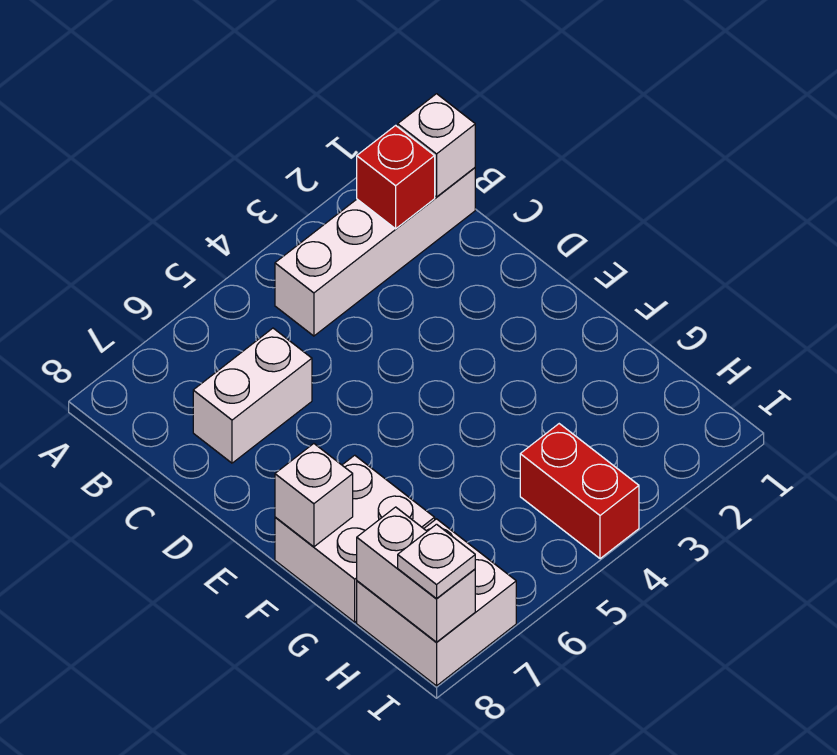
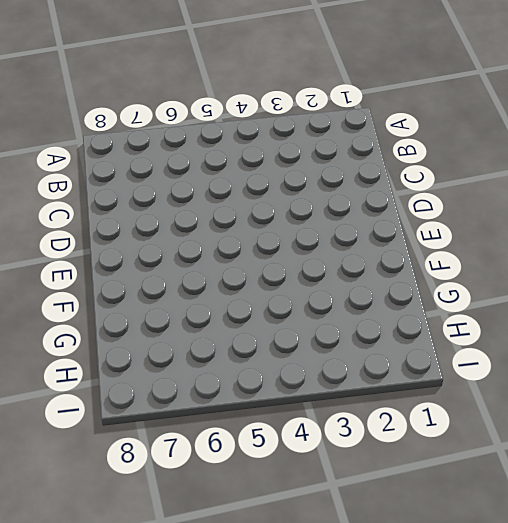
none -> white 1x4 brick [275,168,475,336]
none -> white 1x2 brick [193,328,312,463]

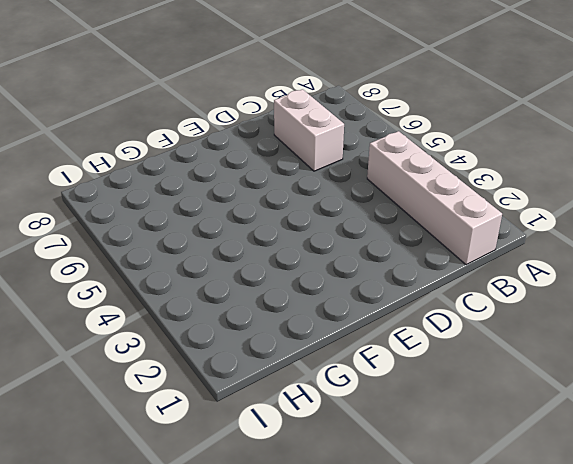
none -> white 2x2 brick [275,455,435,622]
none -> red 1x2 brick [520,424,639,559]

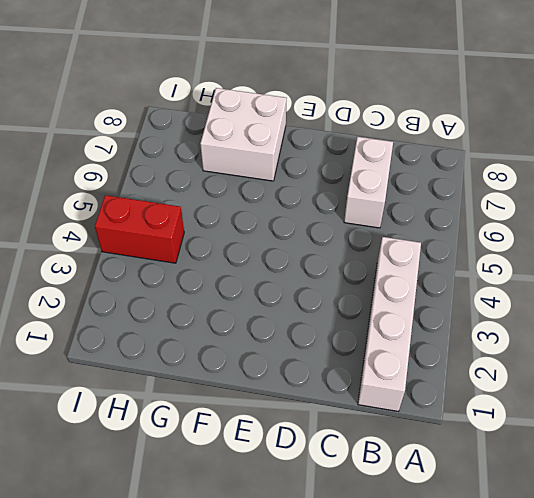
none -> white 2x2 brick [357,519,516,686]
none -> white 1x1 brick [398,94,475,197]

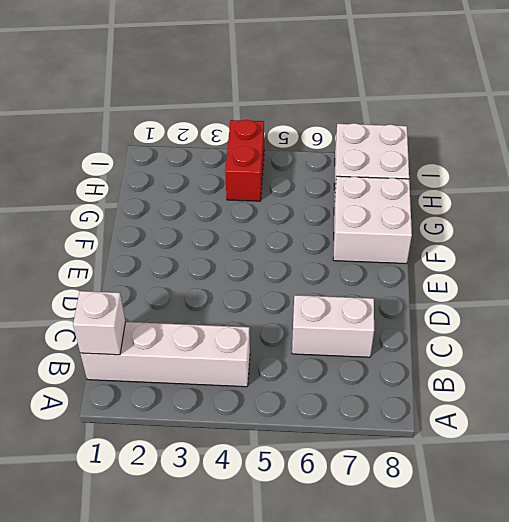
none -> red 1x1 brick [357,125,435,229]
none -> white 1x1 brick [275,444,353,547]

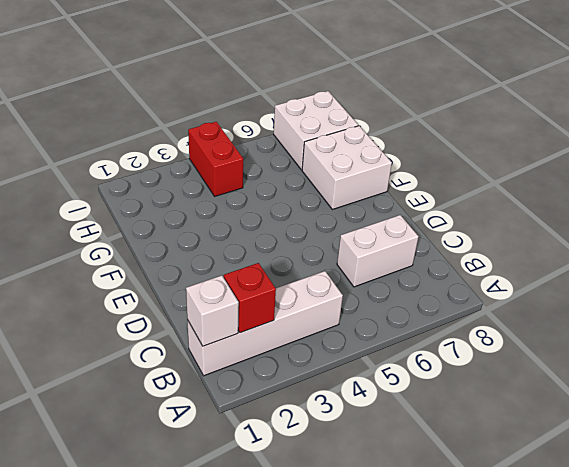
none -> white 1x1 brick [275,444,353,547]
none -> white 1x2 brick [357,507,475,642]

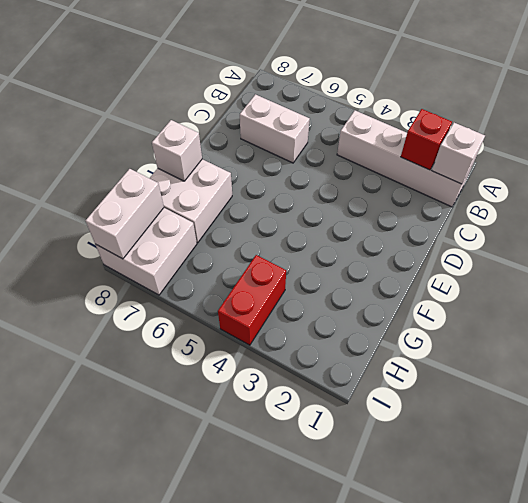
none -> white 1x1 plate [398,524,475,599]

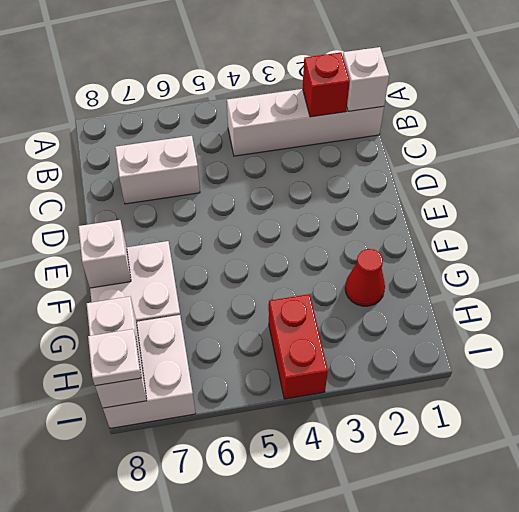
red 1x1 cone [345,249,385,306] -> none

